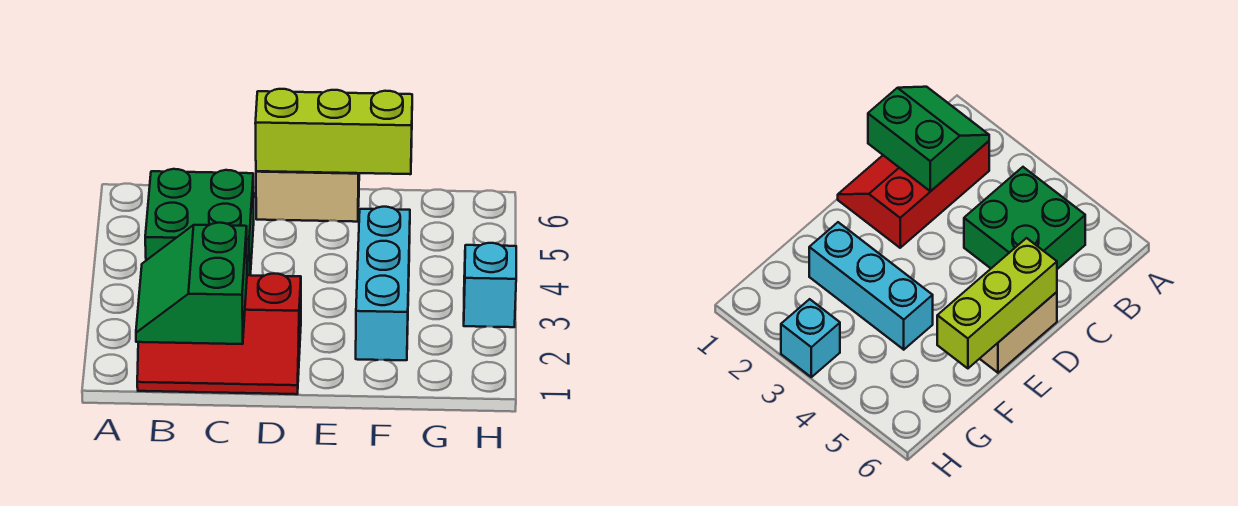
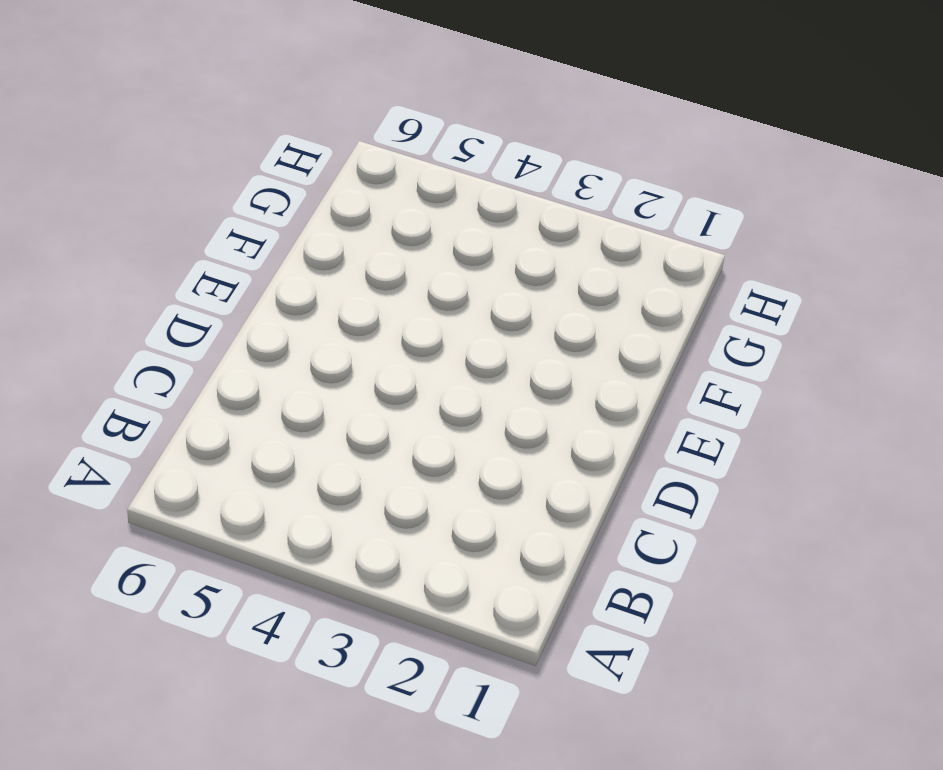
none -> red 2x3 slope [137,274,301,394]
none -> green 2x2 brick [145,169,254,275]

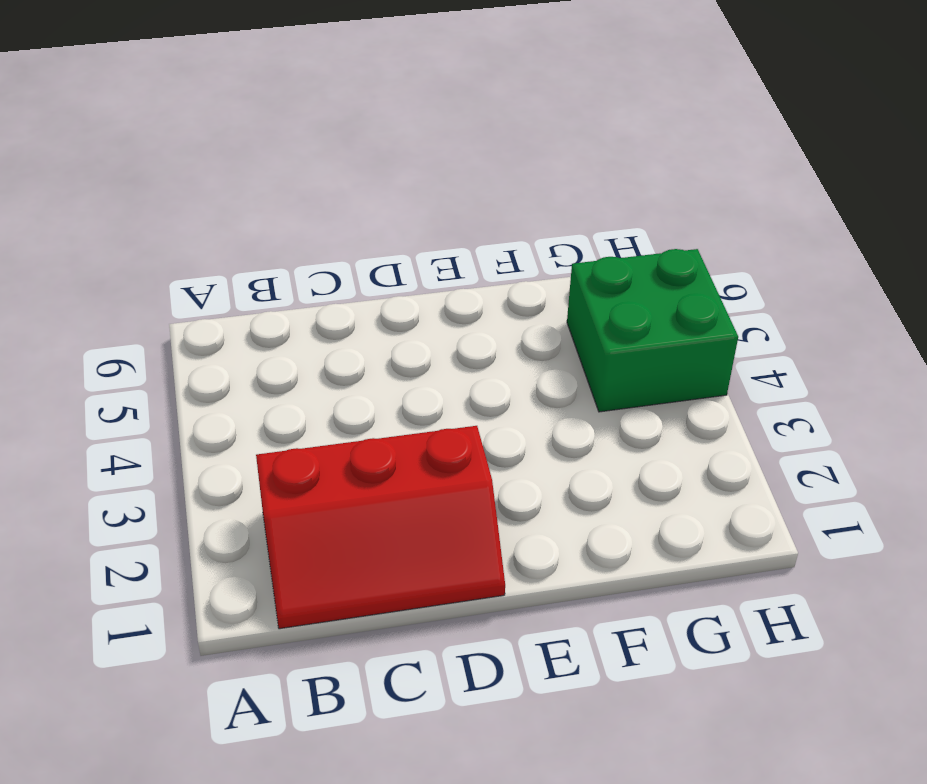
green 2x2 brick [567,249,738,412] -> green 2x2 brick moved to [145,169,254,275]
none -> tan 1x2 brick [256,171,359,222]
none -> cyan 1x3 brick [356,207,410,360]

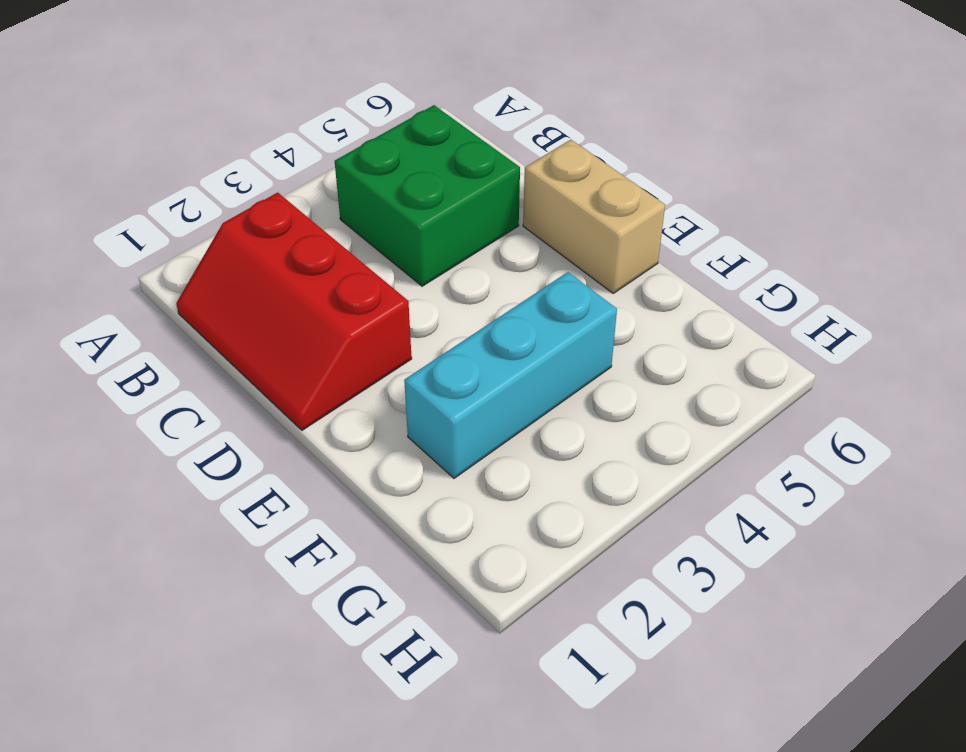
none -> cyan 1x1 brick [464,243,516,327]
none -> green 2x2 slope [136,223,247,344]

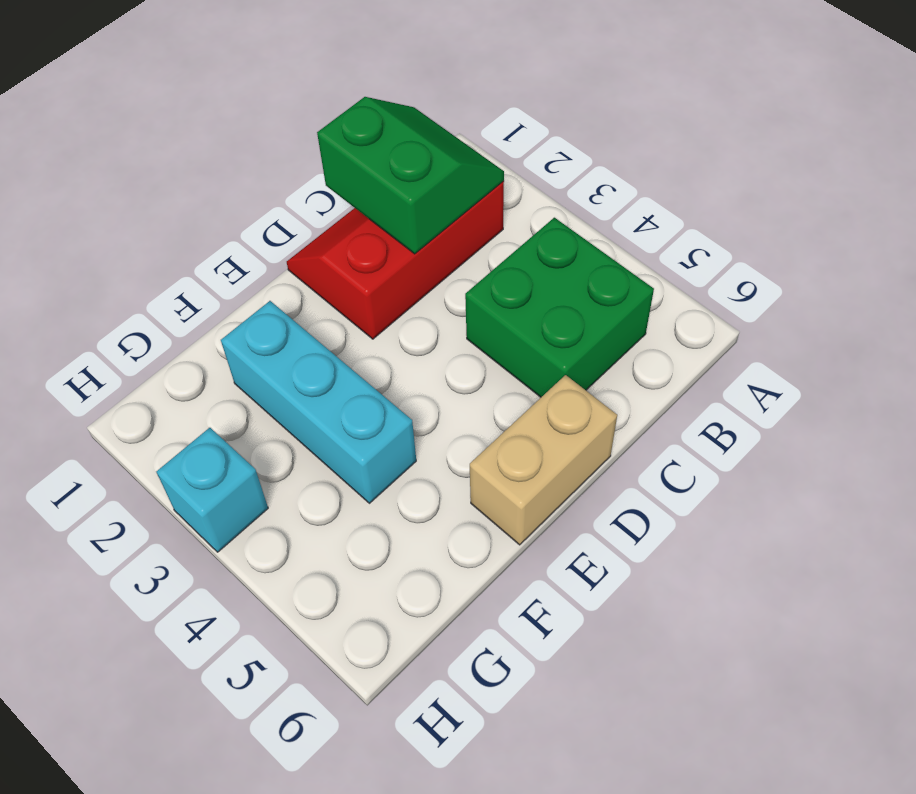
none -> lime 1x3 brick [255,89,412,174]

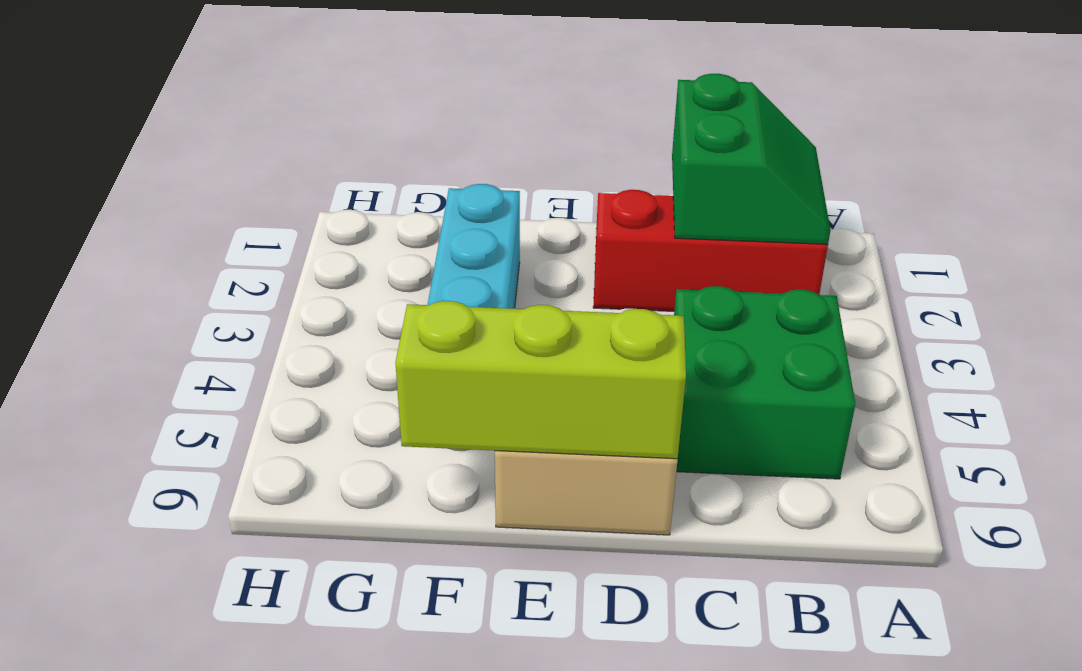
none -> cyan 1x1 brick [464,243,516,327]

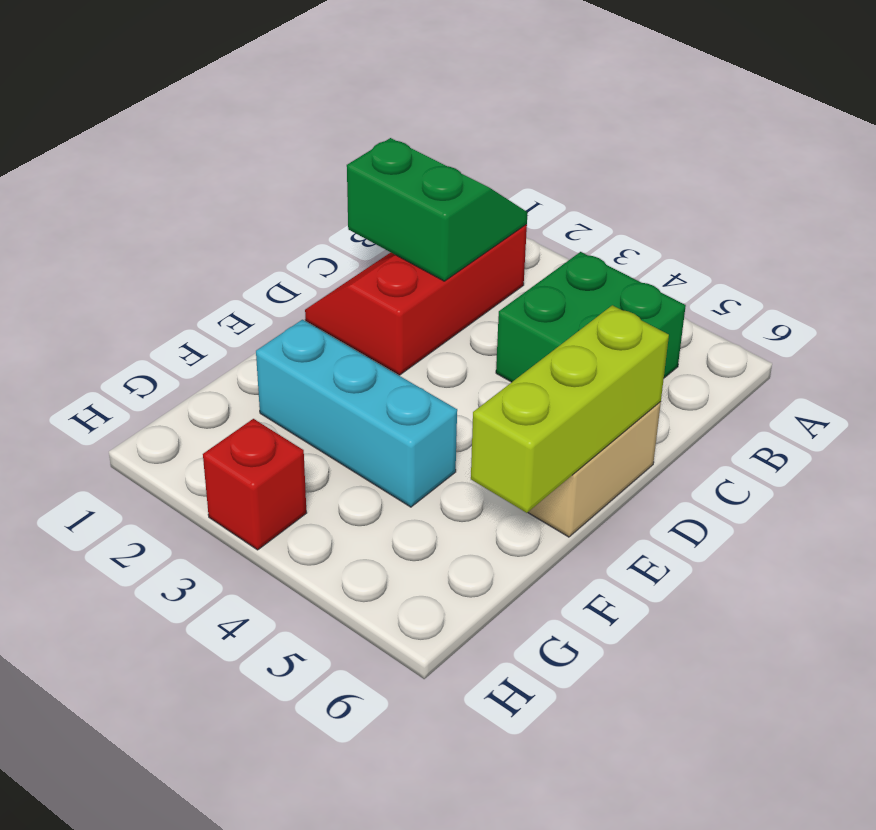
red 1x1 brick [203,419,307,550] -> cyan 1x1 brick [464,243,516,327]

